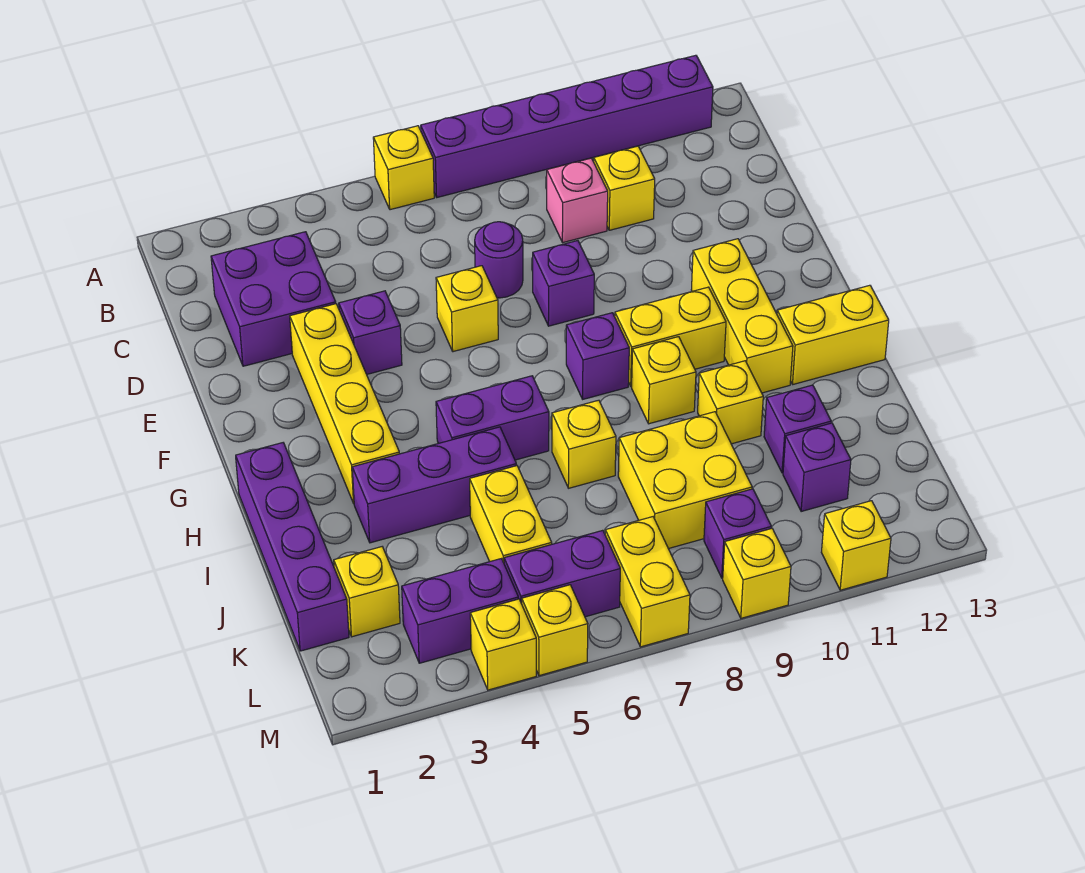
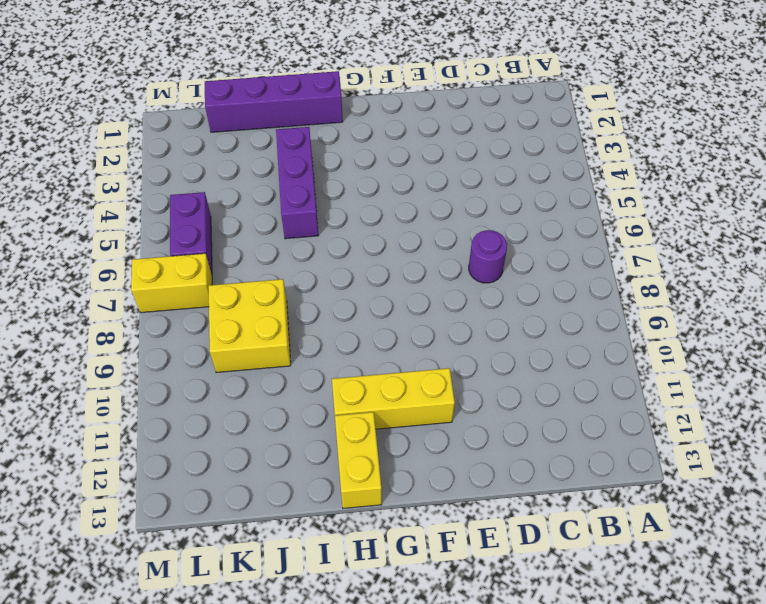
none -> yellow 1x1 brick [373,126,434,210]
none -> purple 1x6 brick [421,55,713,197]
none -> purple 2x2 brick [211,232,336,366]
none -> pink 1x1 brick [547,158,608,243]

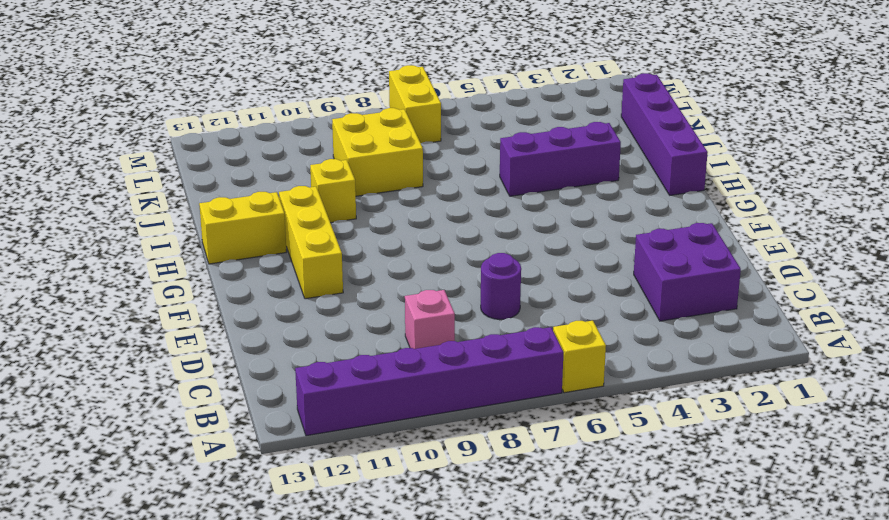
none -> yellow 1x1 brick [594,146,655,230]
none -> yellow 1x4 brick [290,304,399,503]
none -> purple 1x1 brick [339,291,402,374]
none -> yellow 1x1 brick [436,266,498,352]

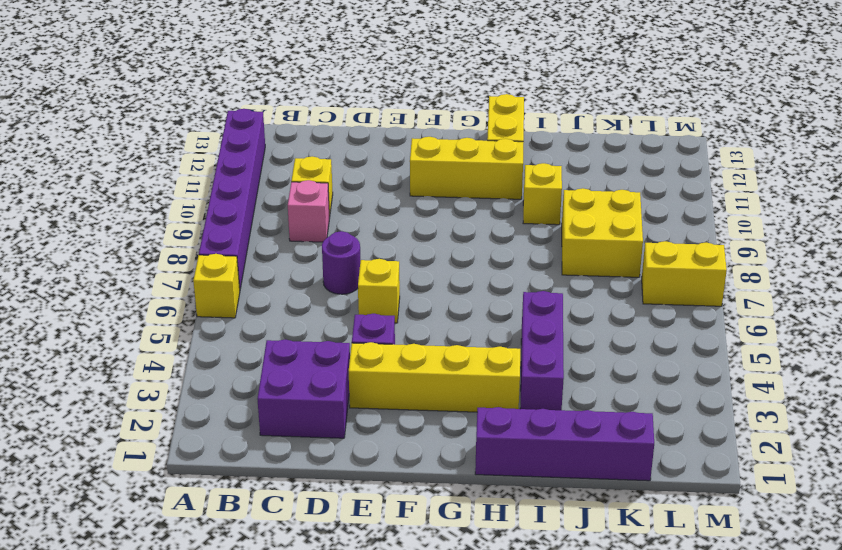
none -> purple 1x1 brick [533,241,594,326]
none -> purple 1x1 brick [566,313,629,399]
none -> yellow 1x2 brick [615,287,726,386]
none -> purple 1x2 brick [436,376,549,460]

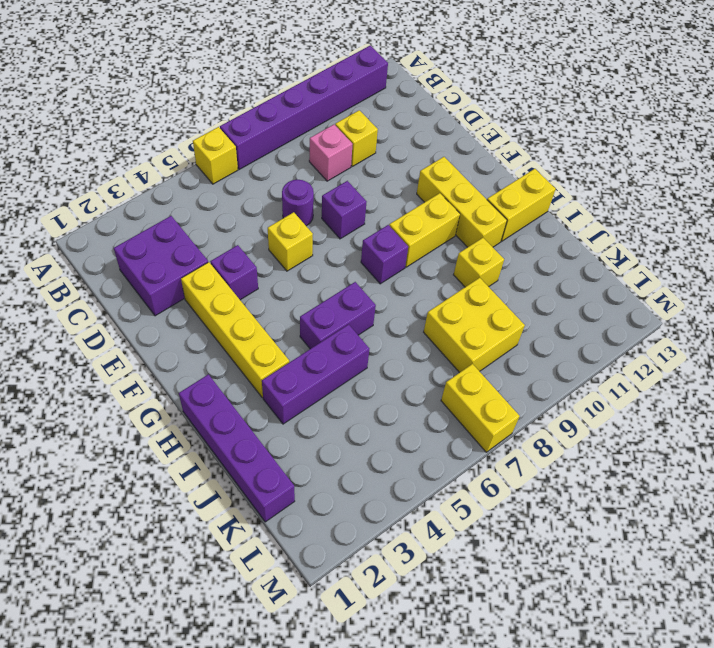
none -> yellow 1x1 brick [632,337,696,424]
none -> yellow 1x1 brick [552,400,616,488]
none -> yellow 1x2 brick [470,466,552,563]
none -> purple 1x1 brick [764,385,831,473]

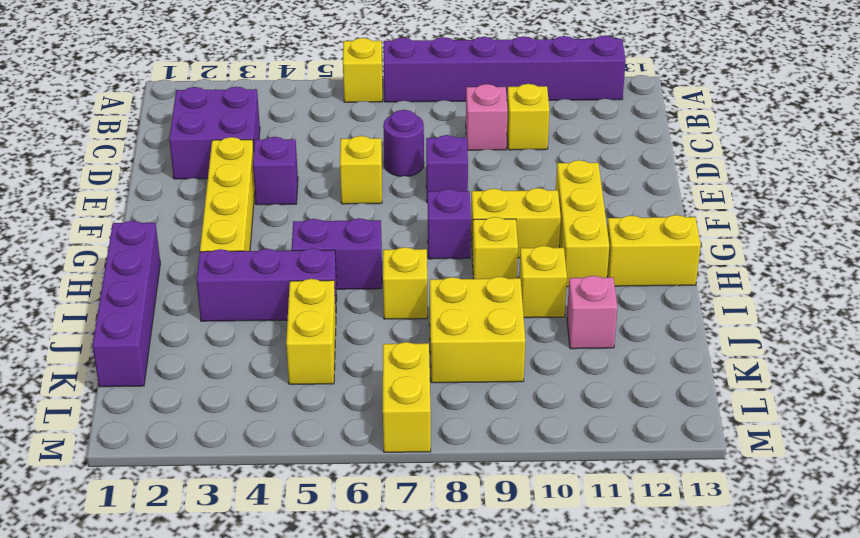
pink 1x1 brick [567,276,618,349] -> purple 1x1 brick [764,385,831,473]
none -> yellow 1x1 brick [334,547,400,637]
none -> purple 1x1 brick [783,423,851,512]
none -> purple 1x2 brick [402,559,518,663]
none -> purple 1x2 brick [504,530,620,617]

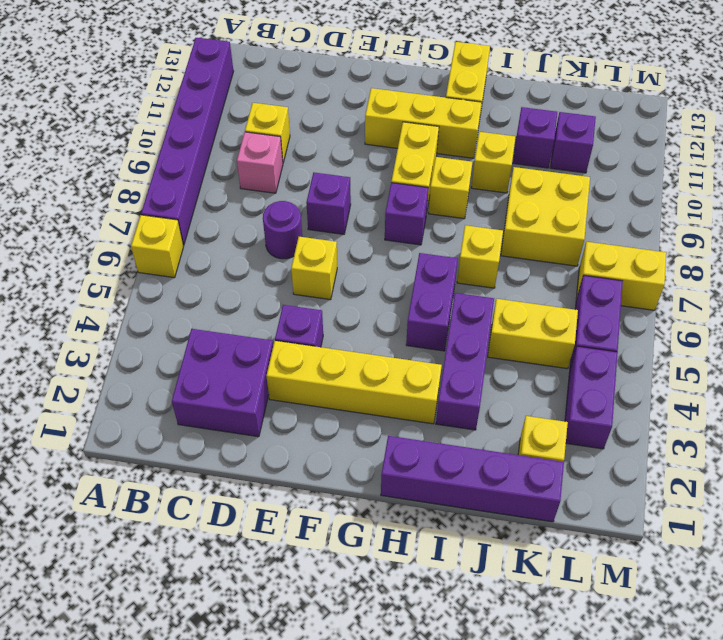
none -> purple 1x1 brick [704,489,771,578]
none -> yellow 1x1 brick [470,599,536,690]
none -> yellow 1x1 brick [522,585,588,676]
none -> yellow 1x1 brick [723,528,791,618]

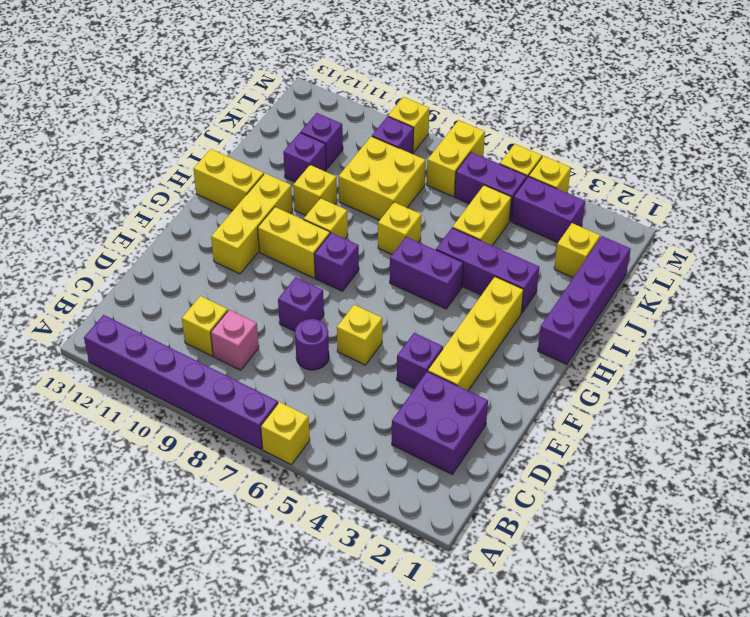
none -> yellow 1x1 brick [821,501,891,590]

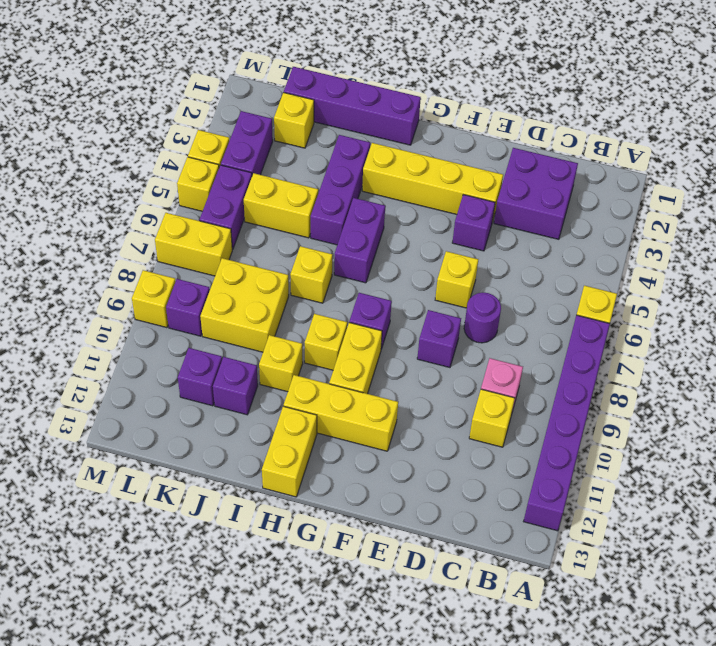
none -> yellow 1x1 brick [821,501,891,590]

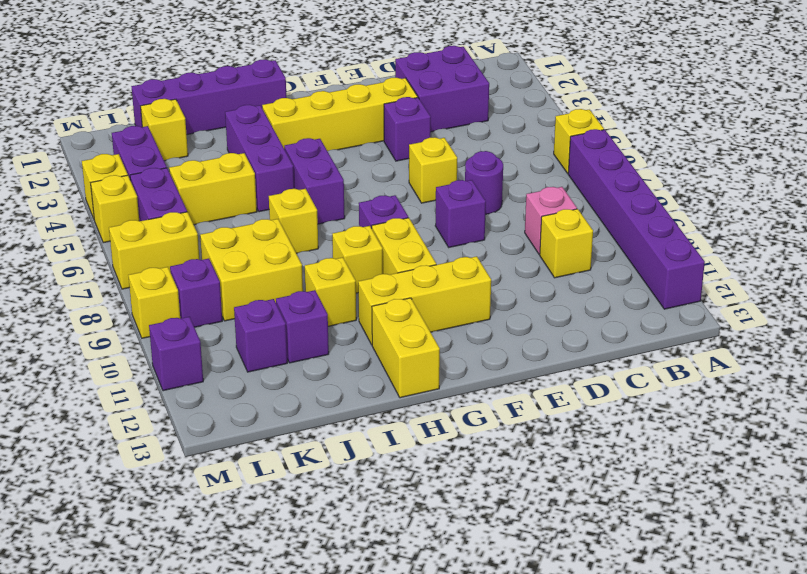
purple 1x1 brick [149,317,203,391] -> yellow 1x1 brick [821,501,891,590]

